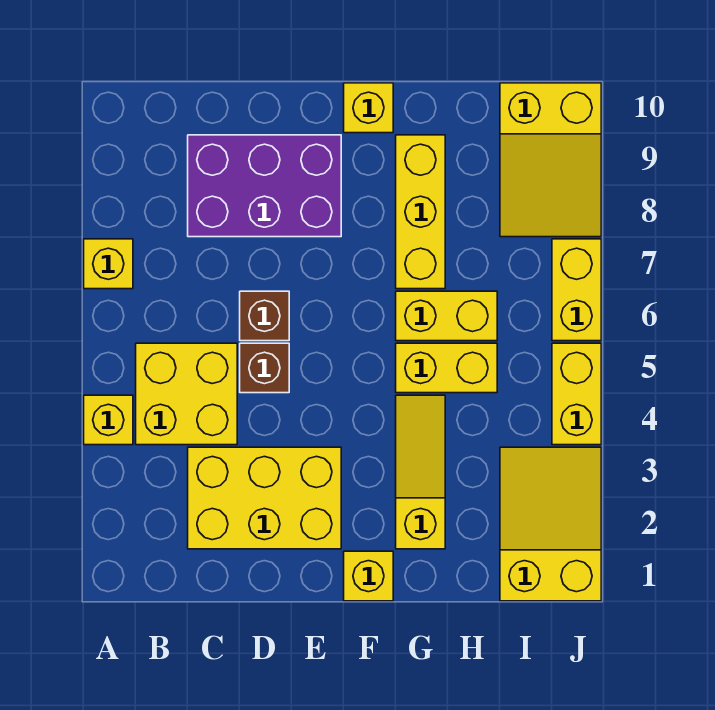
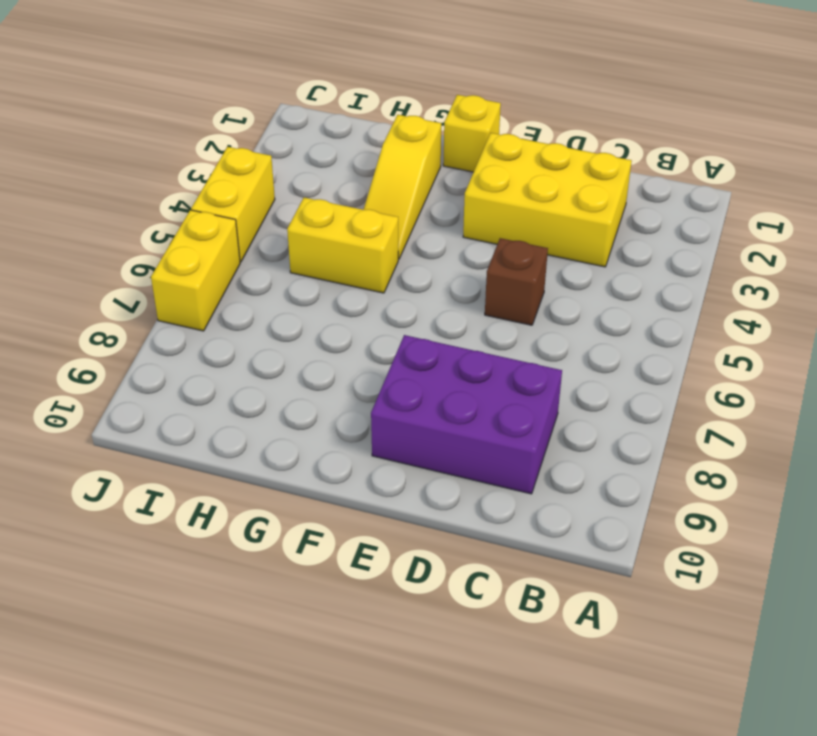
none -> yellow 1x1 brick [84,395,133,445]
none -> yellow 1x1 brick [84,239,133,289]
none -> yellow 2x2 brick [136,343,237,445]

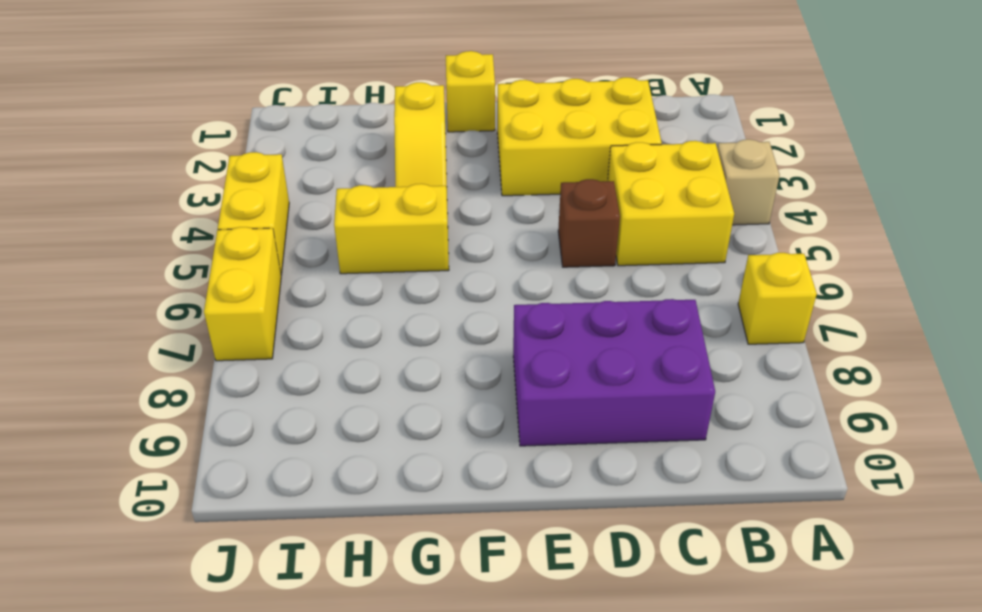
tan 1x1 brick [717,139,780,225] -> yellow 1x1 brick [84,395,133,445]
none -> brown 1x1 brick [240,291,289,341]
none -> yellow 1x1 brick [344,83,393,133]
none -> yellow 1x2 brick [396,291,497,341]

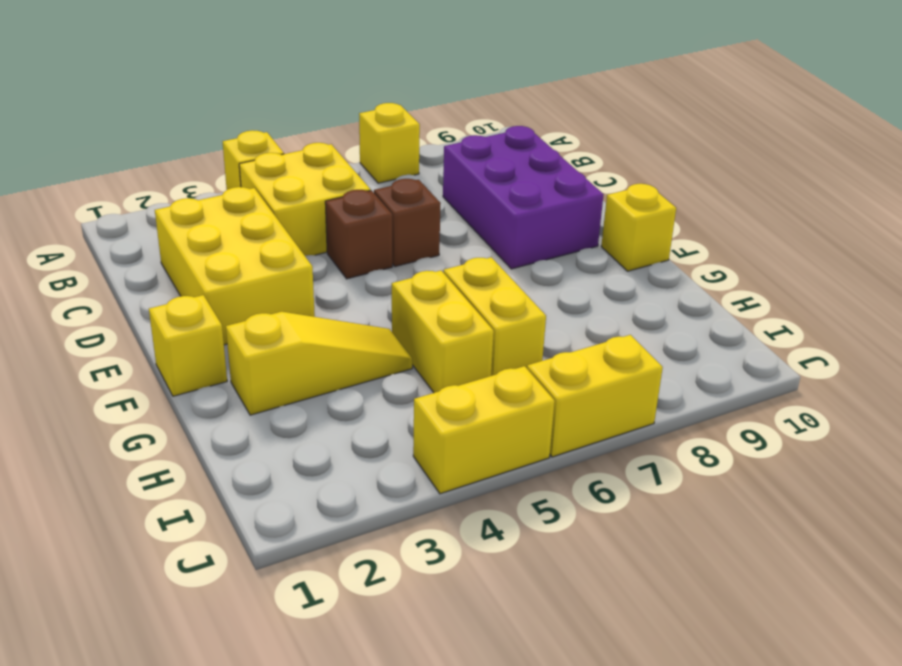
none -> yellow 1x3 brick [396,135,445,289]
none -> yellow 2x3 slope [500,447,601,601]
none -> yellow 2x3 slope [500,83,601,237]

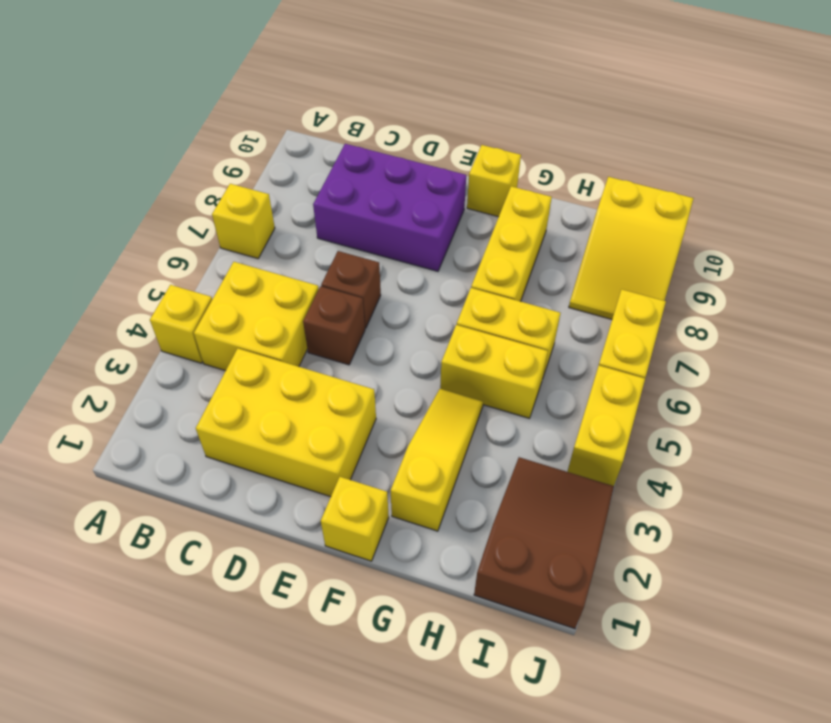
brown 2x3 slope [474,457,614,629] -> yellow 2x3 slope [500,447,601,601]

